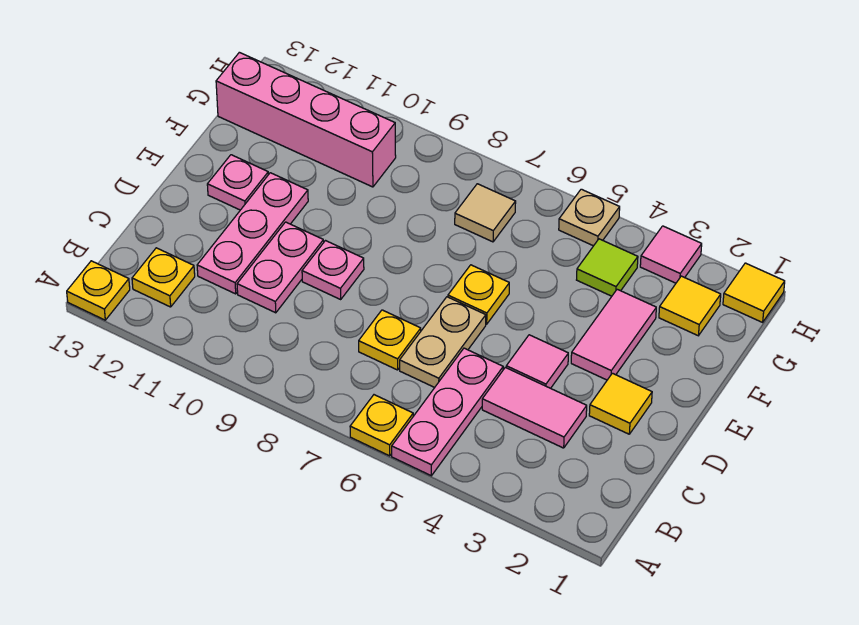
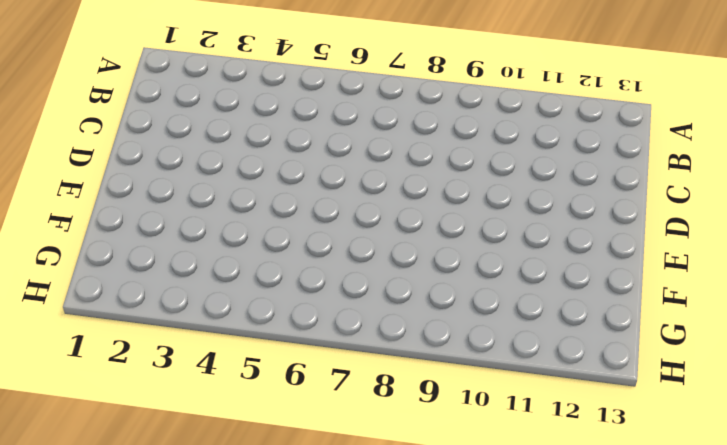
none -> pink 1x3 plate [392,348,503,476]
none -> yellow 1x1 plate [350,395,413,456]
none -> yellow 1x1 plate [67,261,130,320]

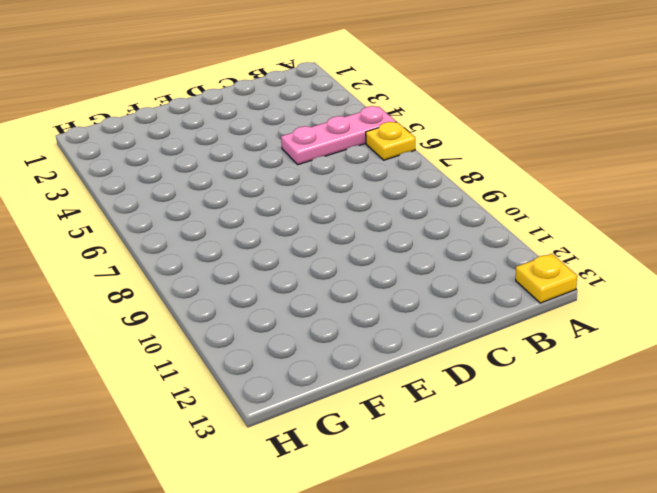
none -> yellow 1x1 plate [132,248,195,307]
none -> pink 1x2 tile [482,367,587,448]
none -> tan 1x2 plate [400,297,486,388]

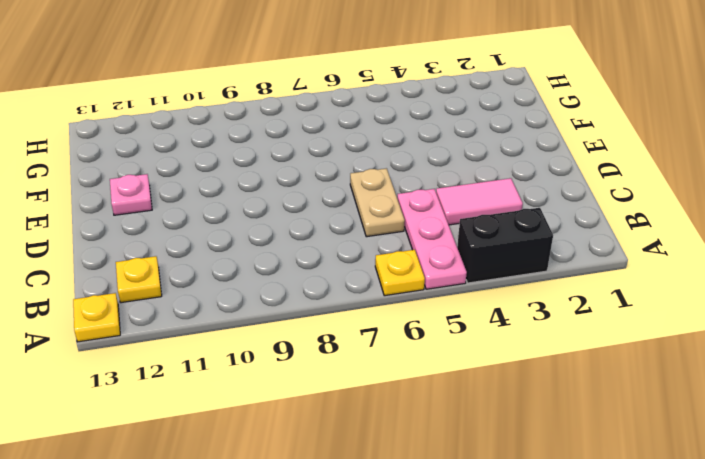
black 1x2 brick [457,208,553,283] -> none
none -> yellow 1x1 plate [359,310,421,370]
none -> pink 1x2 plate [237,222,324,313]
none -> pink 1x3 plate [197,173,308,294]

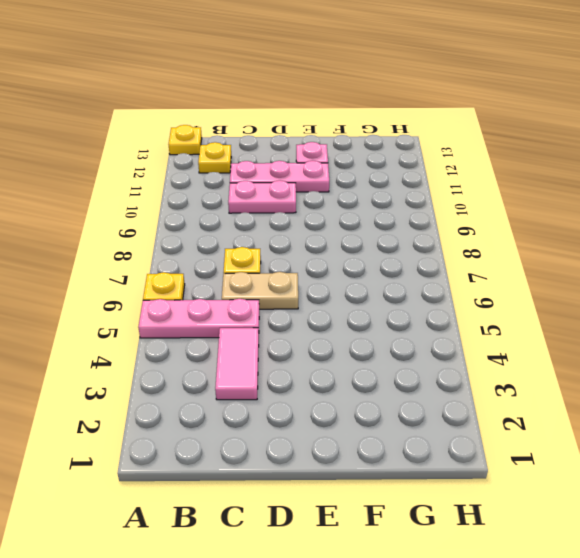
none -> yellow 1x1 tile [589,373,652,434]
none -> pink 1x1 tile [506,335,568,388]
none -> pink 1x1 plate [302,241,364,299]

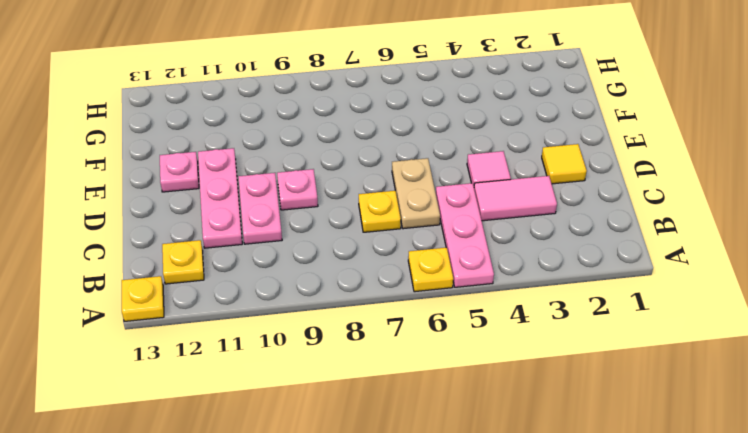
none -> pink 1x2 tile [571,289,656,380]
none -> yellow 1x1 plate [448,265,509,324]
none -> yellow 1x1 tile [659,276,721,336]

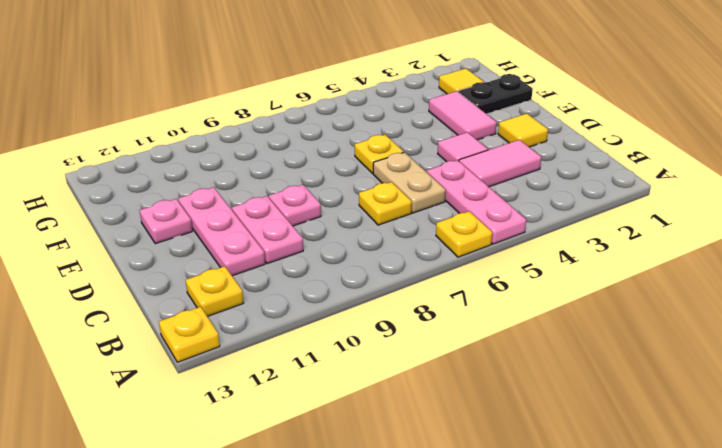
black 1x2 plate [458,74,533,114] -> none
none -> lime 1x1 tile [577,239,638,296]
none -> tan 1x1 tile [455,184,516,242]
none -> pink 1x4 brick [216,52,396,187]

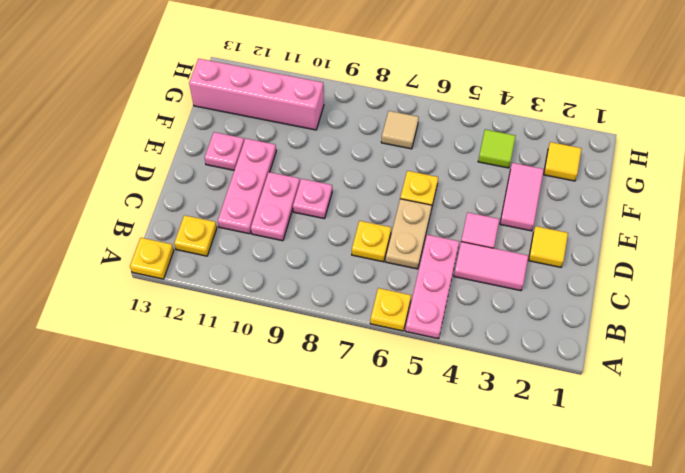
none -> yellow 1x1 tile [723,263,785,322]
none -> pink 1x1 tile [640,226,702,283]
none -> tan 1x1 plate [559,189,620,246]

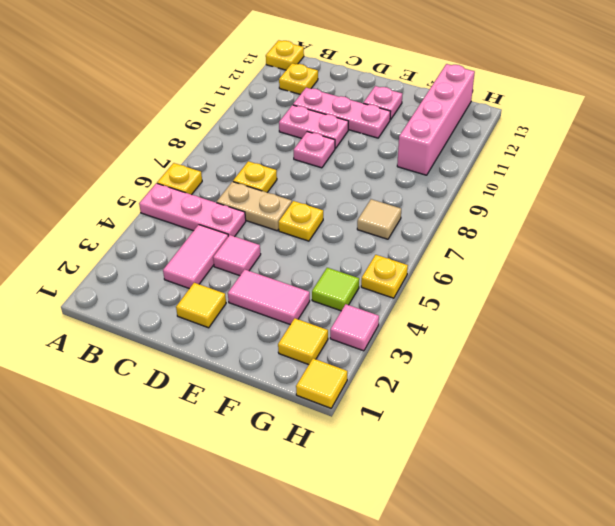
yellow 1x1 plate [361,255,408,298] -> tan 1x1 plate [559,189,620,246]

